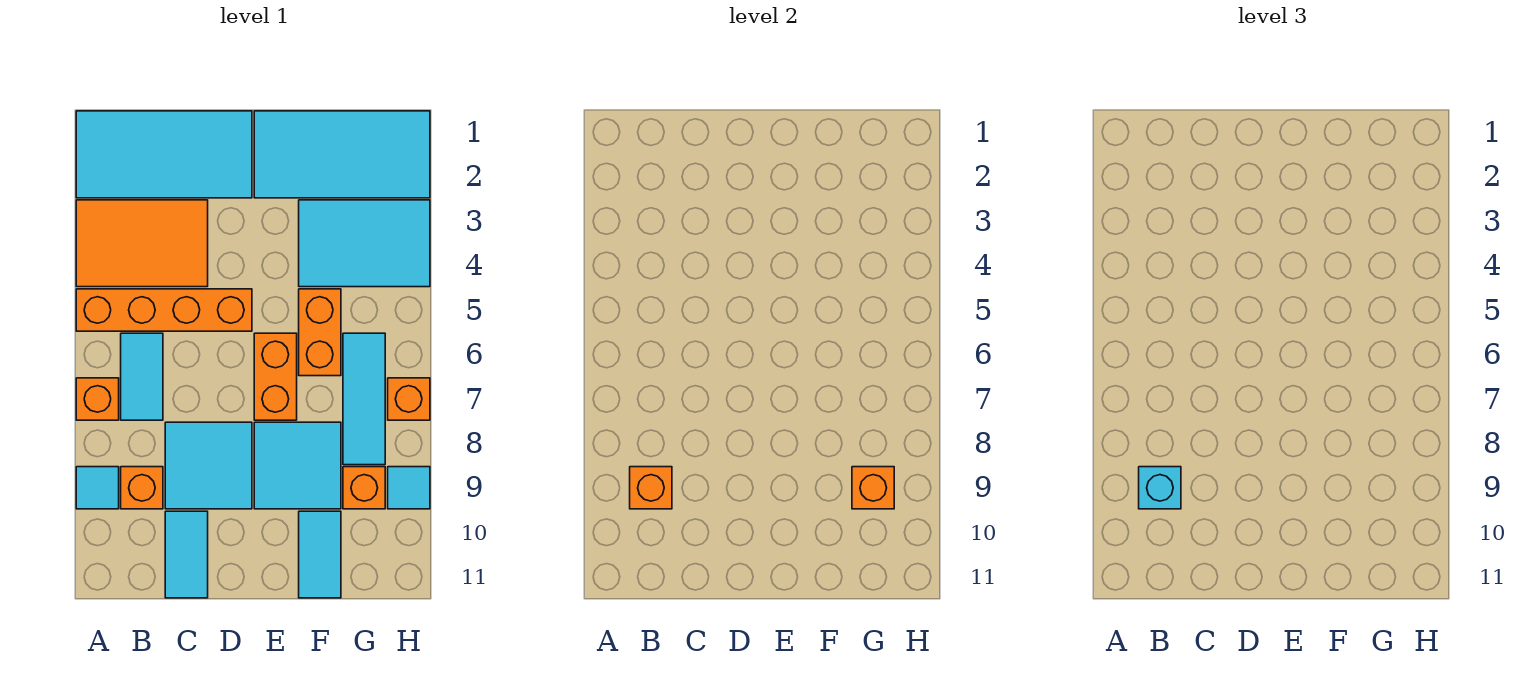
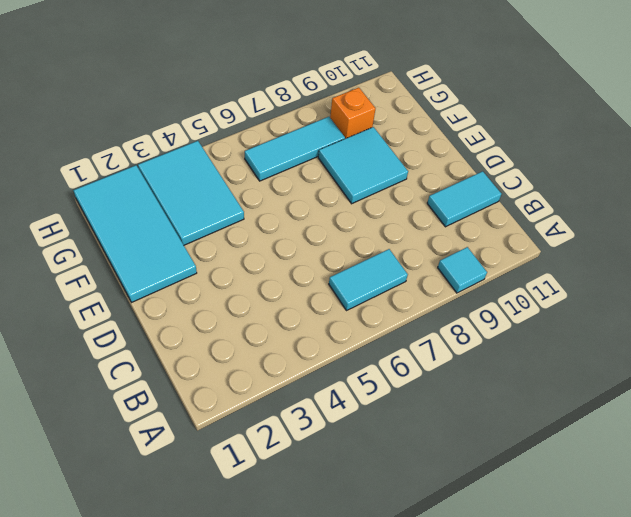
none -> cyan 2x4 tile [76,111,252,198]
none -> orange 2x3 tile [76,200,208,287]
none -> orange 1x4 brick [76,289,252,331]

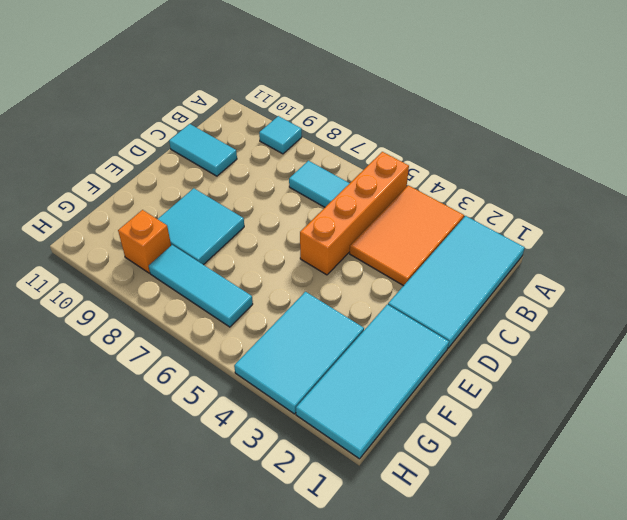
none -> orange 1x1 brick [76,378,119,420]
none -> orange 1x1 brick [121,467,163,509]
none -> cyan 2x2 tile [165,422,252,509]

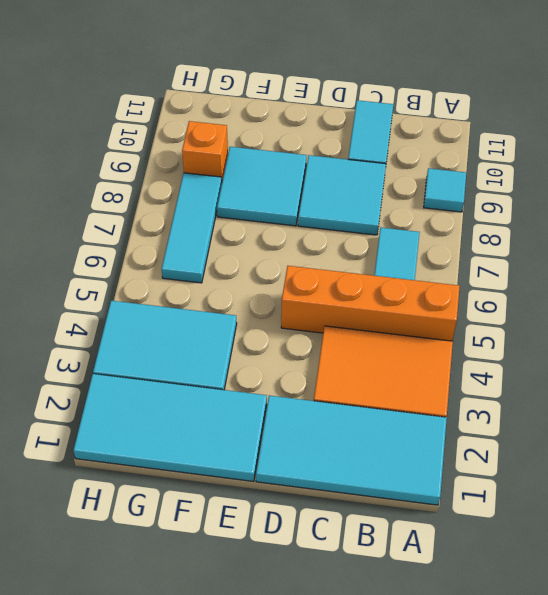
none -> orange 1x1 brick [76,378,119,420]
none -> orange 1x1 brick [121,467,163,509]
none -> orange 1x2 brick [254,333,297,420]

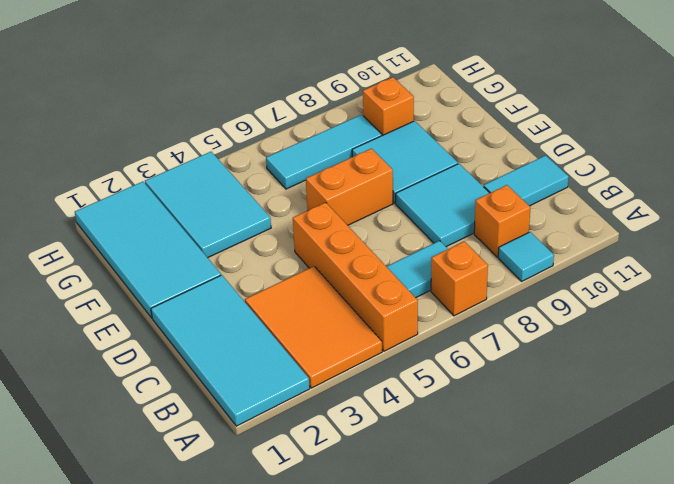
none -> orange 1x2 brick [299,289,341,376]
none -> cyan 1x2 tile [299,511,341,598]
none -> orange 1x1 brick [388,378,430,420]

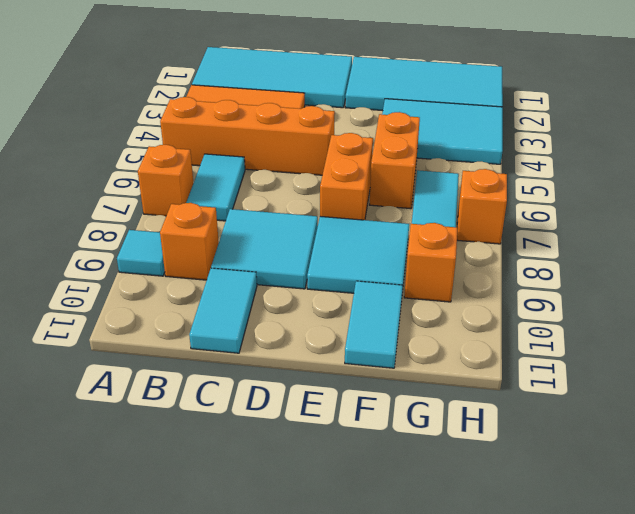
none -> cyan 1x1 tile [388,467,430,509]
none -> orange 1x1 brick [630,467,672,509]
none -> orange 1x1 brick [852,467,894,509]

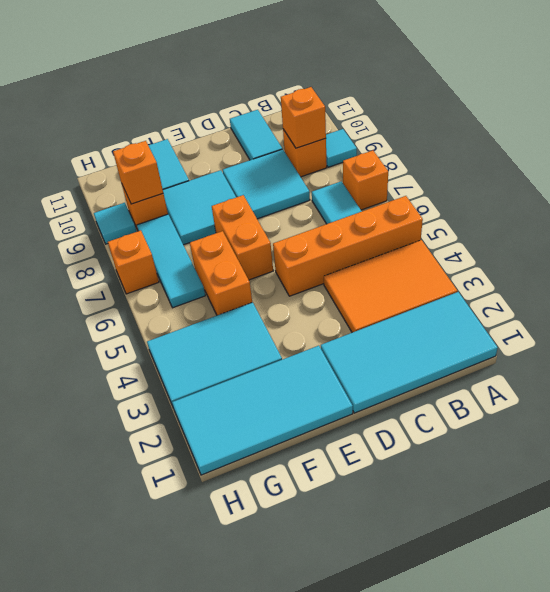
none -> cyan 1x1 brick [1139,467,1181,509]

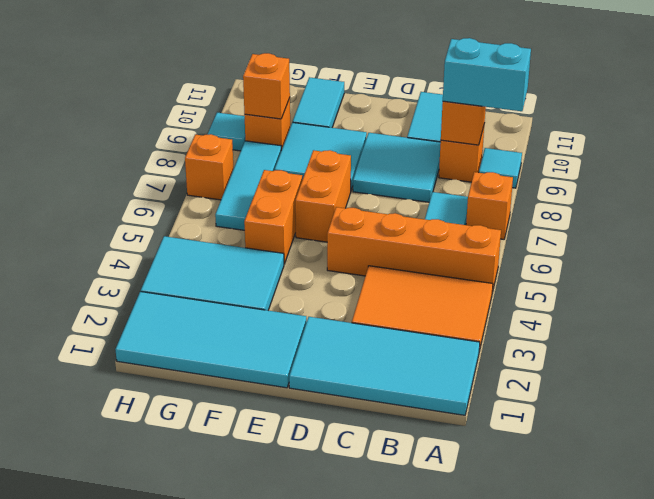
cyan 1x2 brick [443,38,531,111] -> cyan 1x1 brick [1139,467,1181,509]

